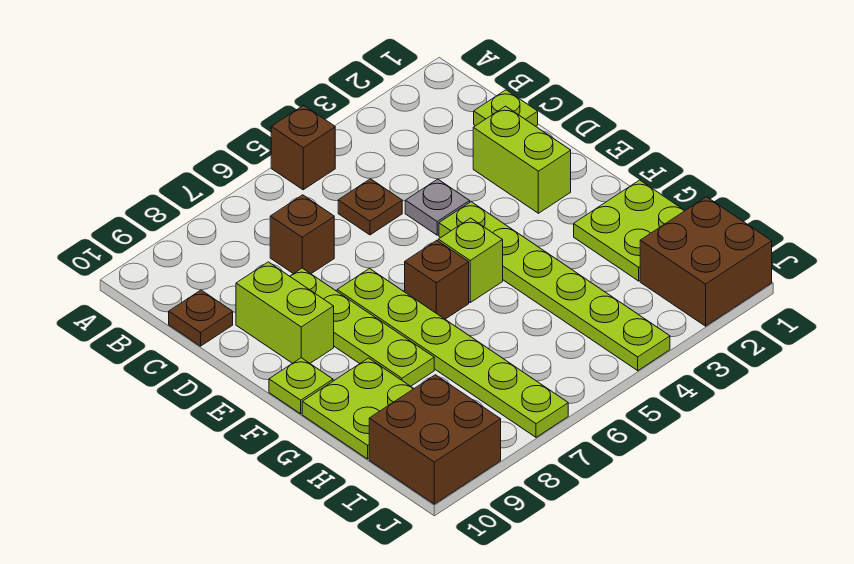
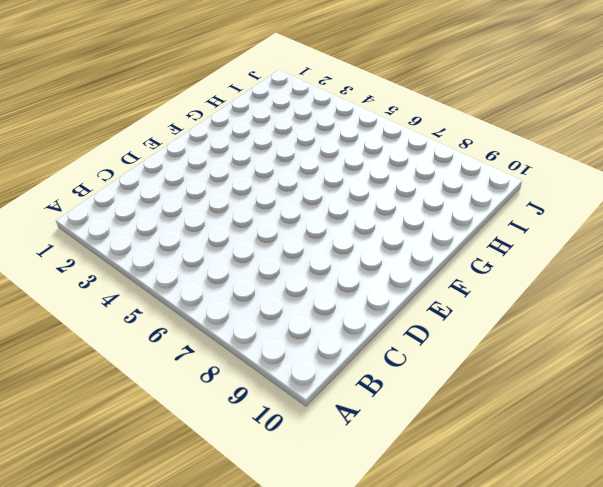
none -> brown 1x1 brick [271,105,335,190]
none -> lime 1x1 plate [474,90,538,126]
none -> brown 1x1 plate [338,179,402,235]

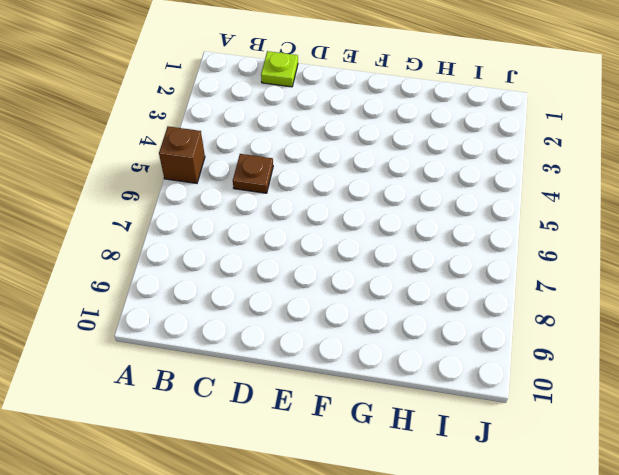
none -> brown 1x1 brick [270,195,334,274]
none -> brown 1x1 plate [169,290,233,346]
none -> lime 1x2 brick [473,106,571,213]

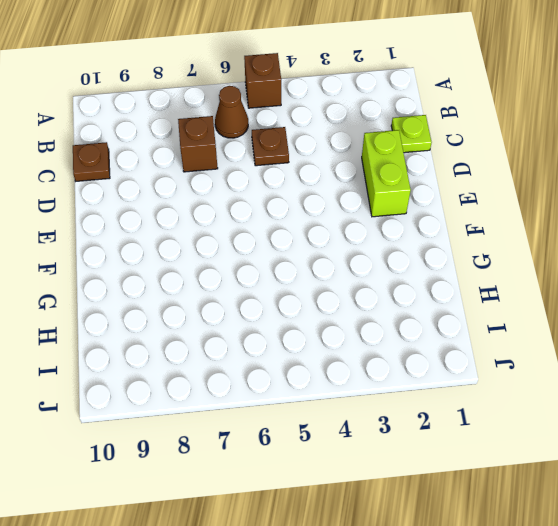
brown 1x1 cone [215,86,248,138] -> none
none -> grey 1x1 plate [405,179,470,235]
none -> lime 1x4 plate [290,268,434,386]
none -> lime 1x2 brick [236,262,334,363]

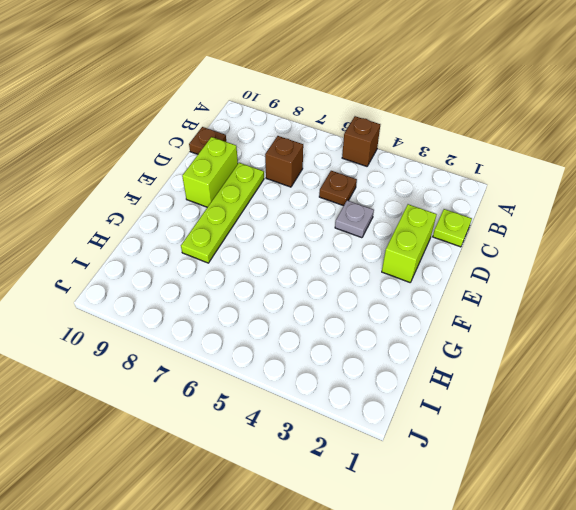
none -> lime 1x6 plate [439,202,670,371]
none -> lime 1x6 plate [337,269,568,437]
none -> lime 1x1 brick [438,218,503,302]

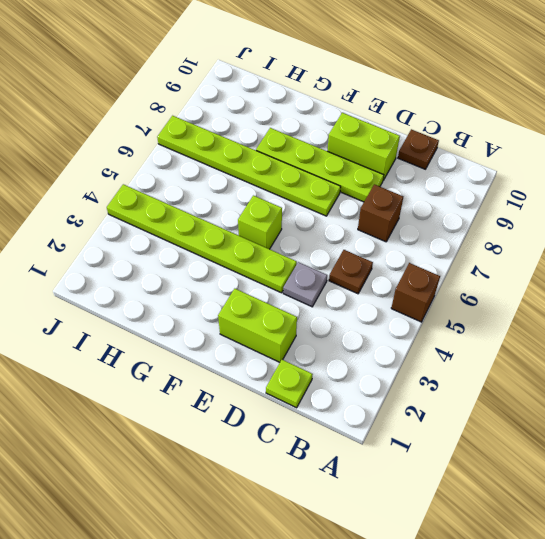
none -> brown 1x1 brick [405,240,469,319]
none -> lime 1x1 plate [269,358,333,414]
none -> lime 2x2 plate [574,180,685,281]

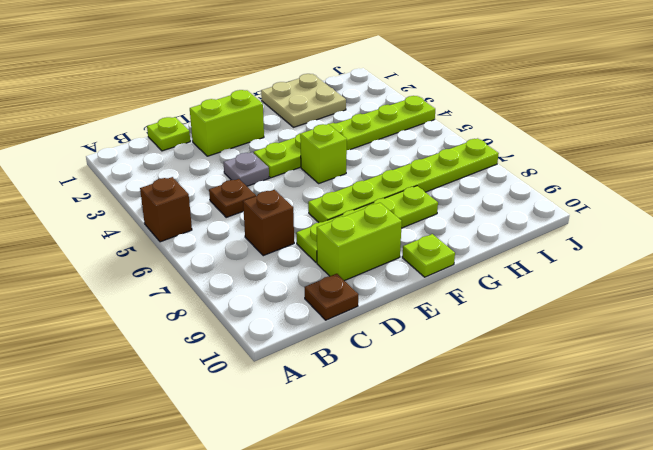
tan 2x2 plate [261,74,346,127] -> lime 2x2 plate [574,180,685,281]
none -> brown 1x1 brick [405,240,469,319]
none -> lime 2x2 plate [302,358,414,459]
none -> brown 2x2 brick [640,197,772,326]

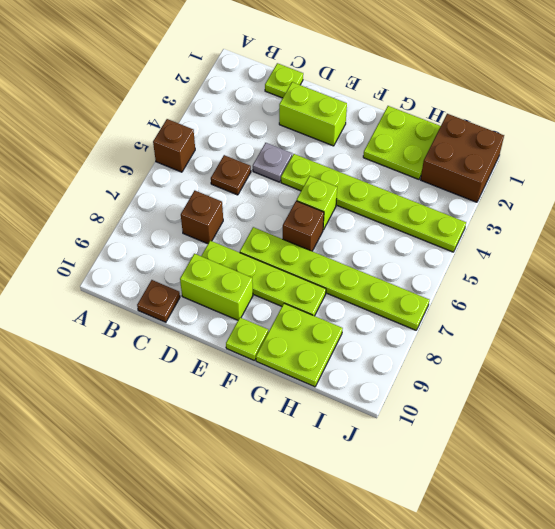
none -> brown 2x2 brick [369,375,501,504]

